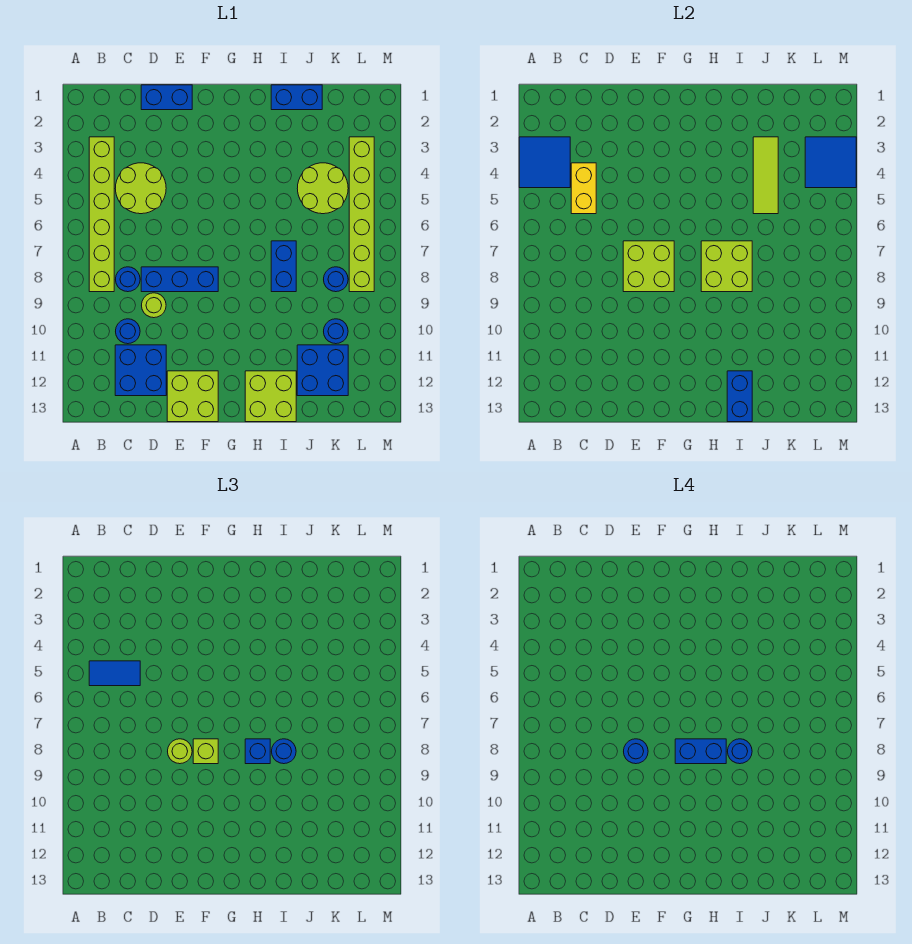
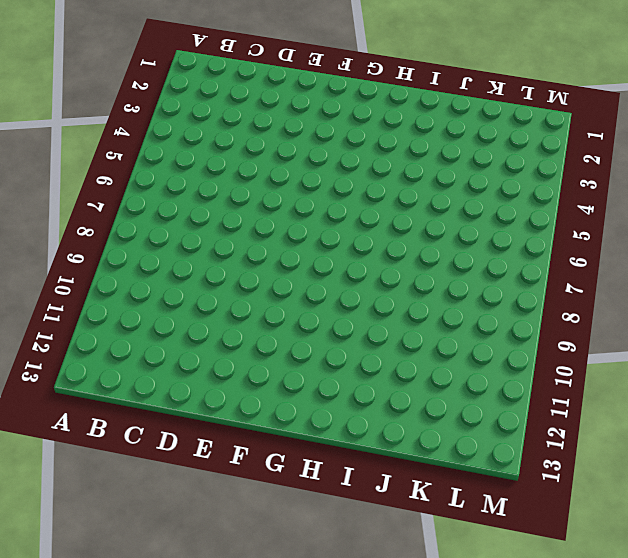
none -> lime 1x6 brick [89,137,114,292]
none -> lime 2x2 round brick [115,163,166,214]
none -> blue 1x1 round brick [116,267,140,292]
none -> blue 1x1 round brick [116,319,140,344]

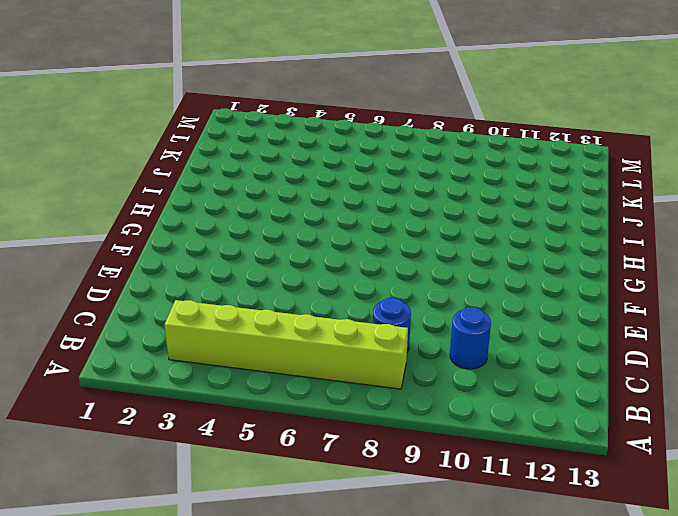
none -> lime 2x2 round brick [115,163,166,214]
none -> blue 2x2 brick [115,345,166,396]
none -> blue 1x2 brick [141,85,192,110]
none -> blue 1x3 brick [141,267,218,292]

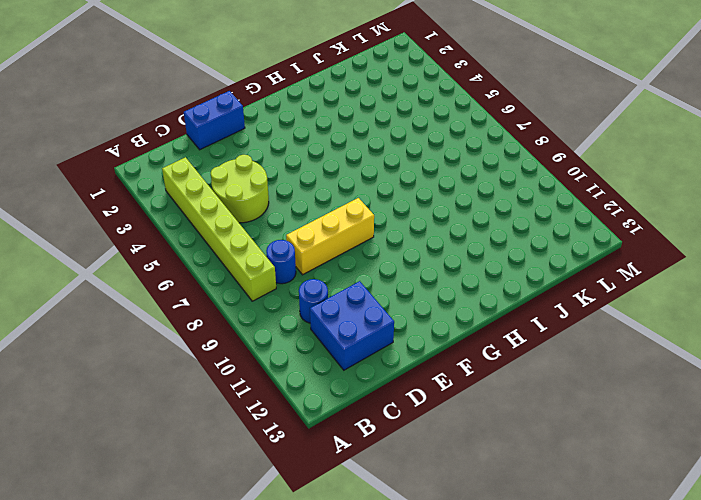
yellow 1x3 brick [286,198,374,275] -> blue 1x3 brick [141,267,218,292]
none -> lime 1x1 round brick [142,293,166,318]
none -> lime 2x2 brick [167,371,218,422]
none -> lime 2x2 brick [245,371,296,422]
none -> blue 1x2 brick [271,85,322,110]

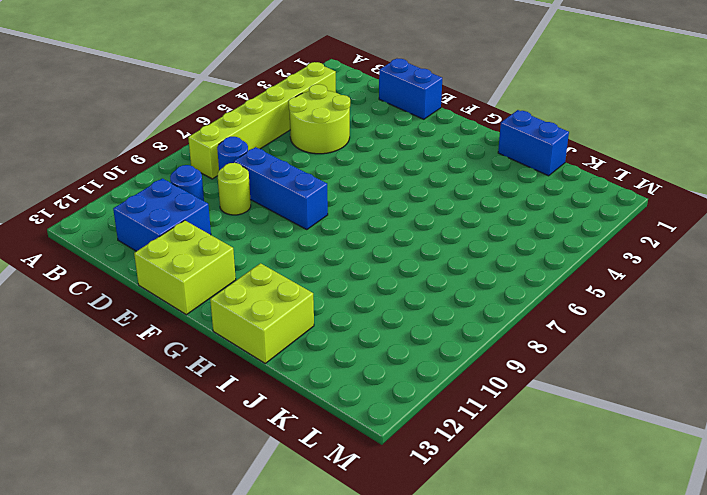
none -> blue 1x2 brick [271,241,296,292]
none -> lime 2x2 round brick [297,163,348,214]
none -> blue 2x2 brick [297,345,348,396]
none -> blue 1x1 round brick [324,267,348,292]

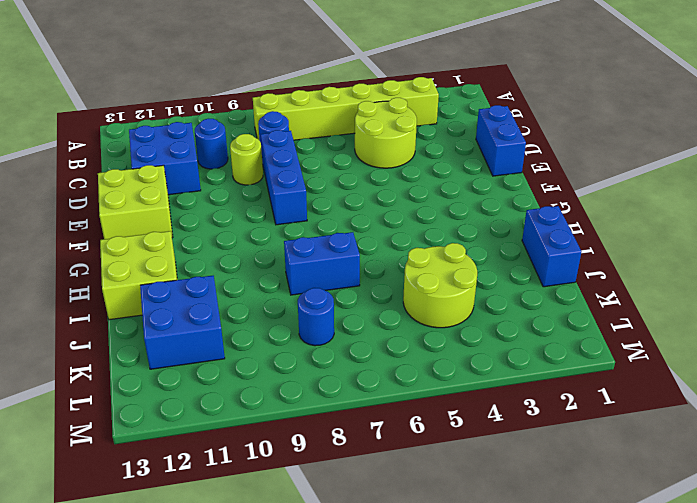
none -> blue 1x1 round brick [324,319,348,344]
none -> lime 1x6 brick [349,137,374,292]
none -> blue 2x2 tile [519,137,570,188]
none -> yellow 1x2 brick [571,163,596,214]

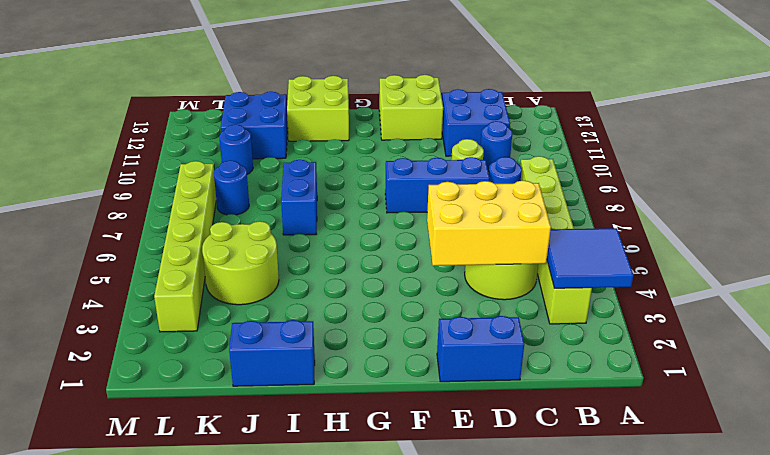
yellow 2x3 brick [427,181,551,266] -> yellow 1x2 brick [571,163,596,214]
none -> lime 2x2 brick [623,241,674,292]
none -> lime 2x2 brick [701,241,752,292]
none -> blue 1x2 brick [727,371,752,422]
none -> lime 1x3 tile [753,137,778,214]

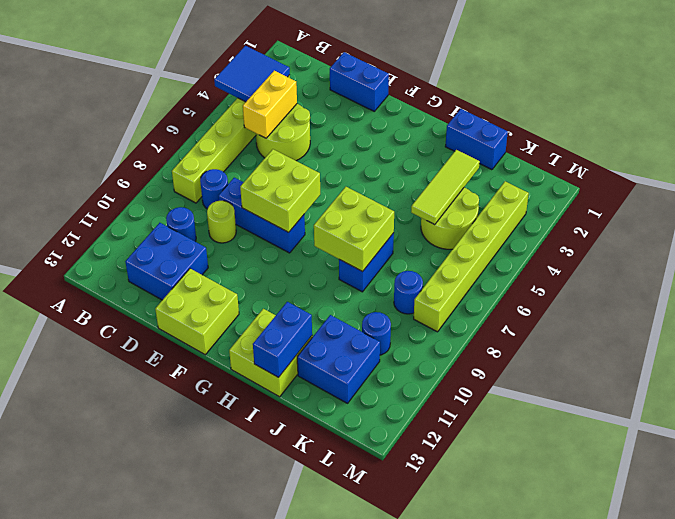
none -> blue 2x2 tile [805,137,856,188]
none -> blue 1x2 tile [89,661,140,686]
none -> lime 1x1 round brick [168,739,192,764]
none -> lime 1x1 brick [193,739,218,764]

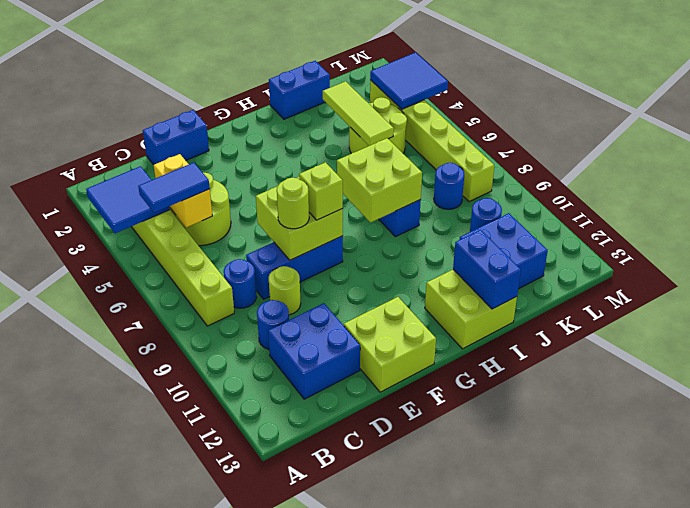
none -> blue 1x1 brick [245,739,270,764]
none -> blue 1x1 round brick [272,739,296,764]
none -> blue 1x1 round brick [624,739,648,764]
none -> blue 1x2 brick [675,739,726,764]

